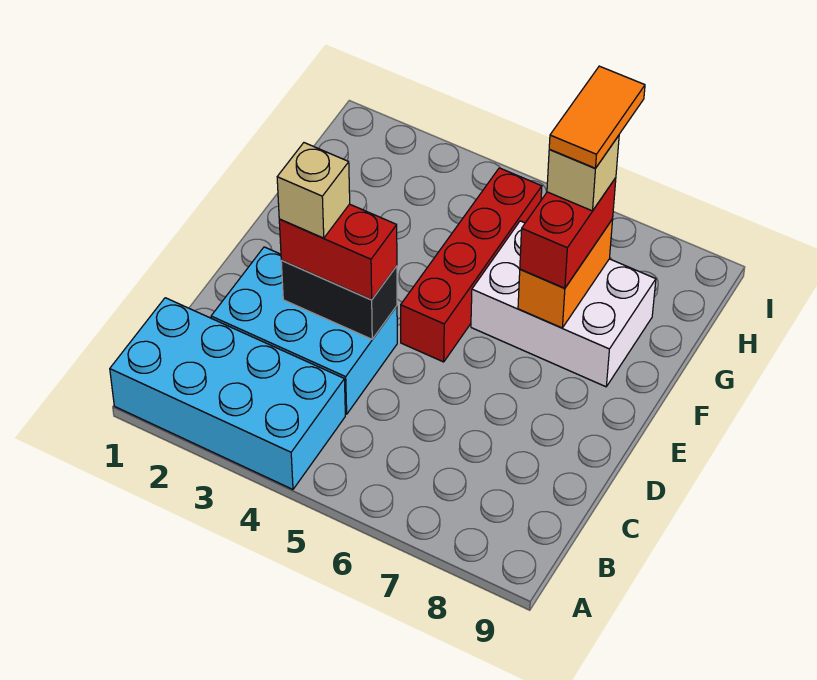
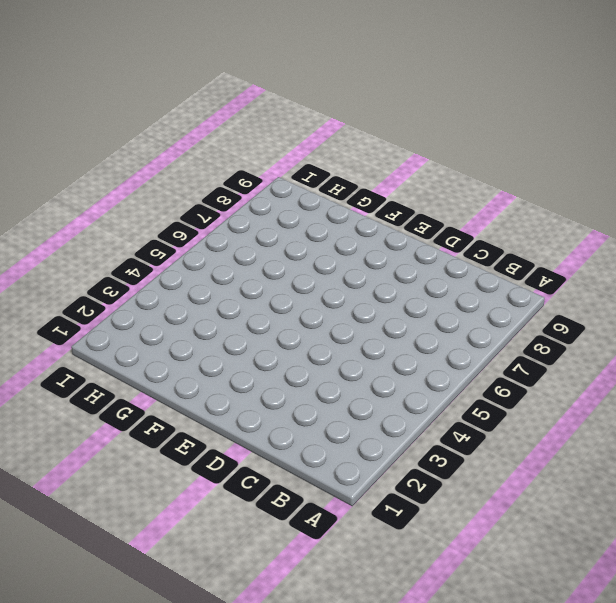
none -> cyan 2x4 brick [110,298,345,489]
none -> cyan 2x3 brick [211,247,397,414]

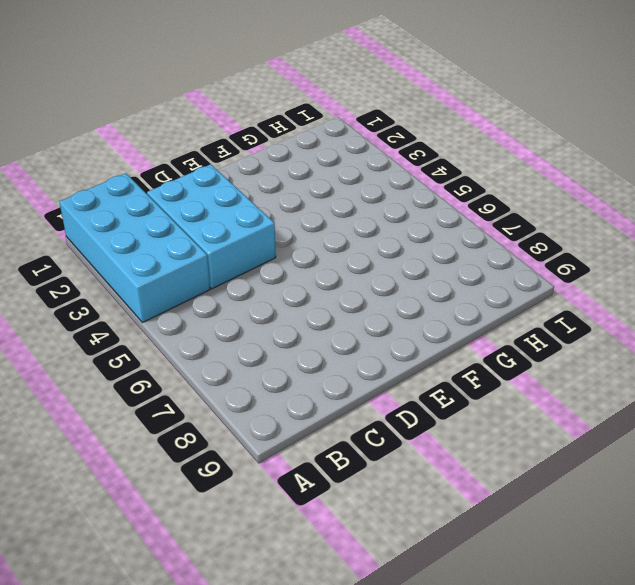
none -> red 1x4 brick [401,168,542,362]
none -> white 2x3 brick [471,221,656,387]

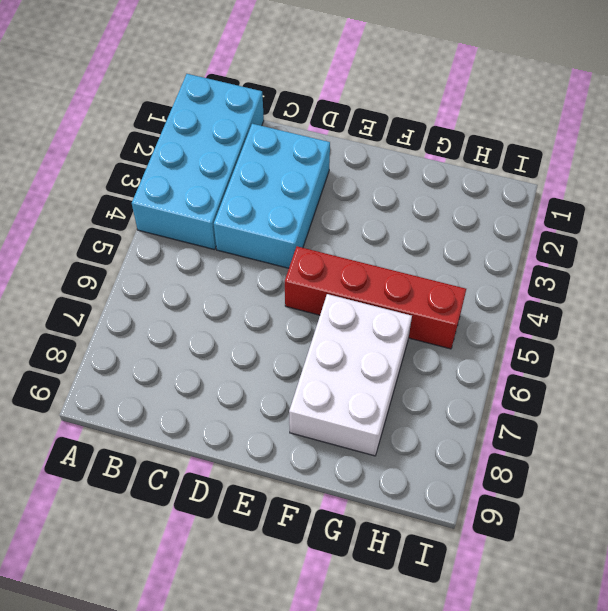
none -> black 1x2 brick [281,261,397,339]
none -> orange 1x2 brick [518,219,613,328]

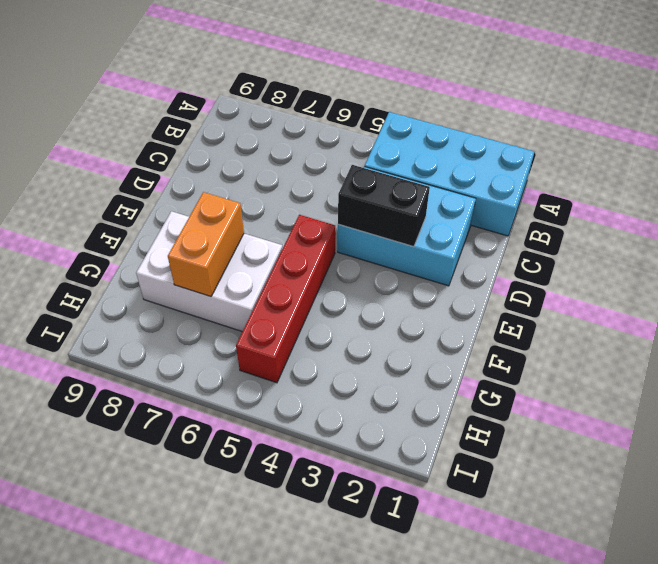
none -> red 1x2 brick [279,204,397,300]
none -> red 1x2 brick [520,178,616,288]

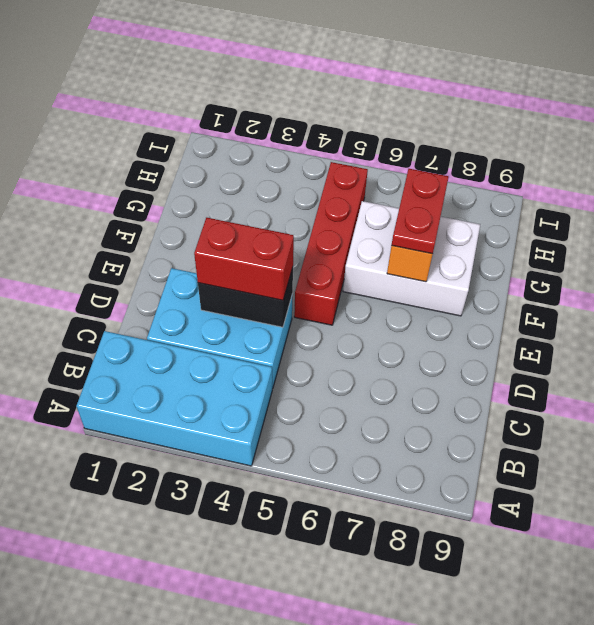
red 1x2 plate [392,169,449,254] -> red 1x2 brick [520,178,616,288]
none -> tan 1x1 brick [277,143,350,238]
none -> tan 1x1 brick [547,136,619,211]

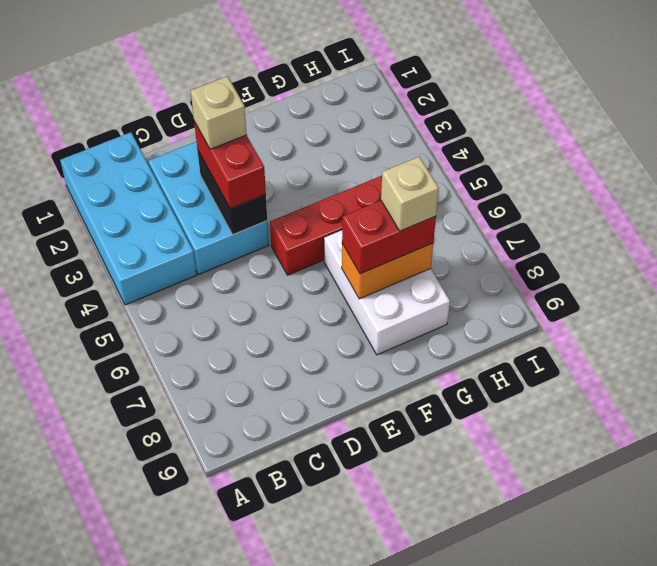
none -> orange 1x2 tile [549,66,645,168]

